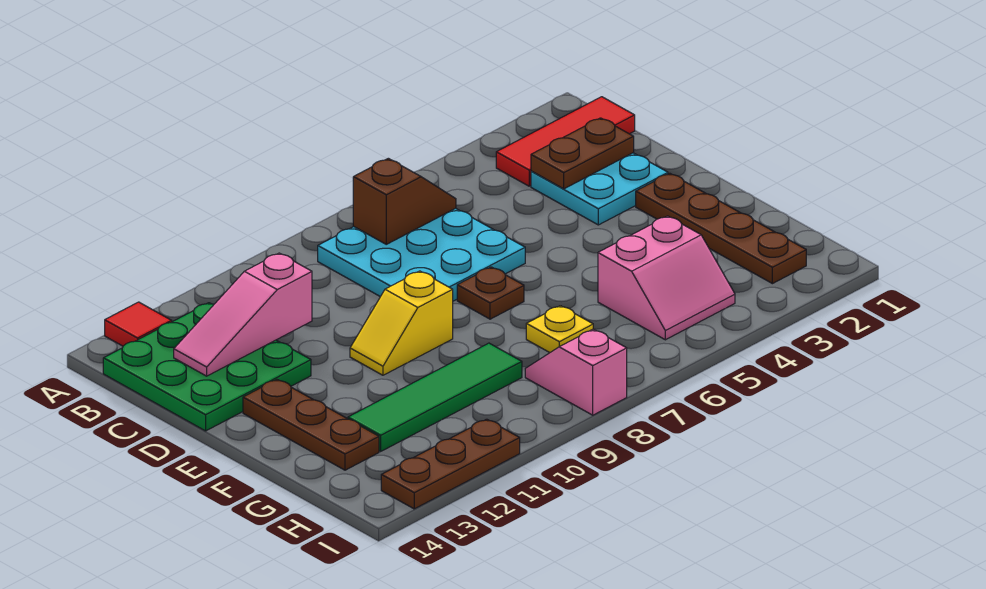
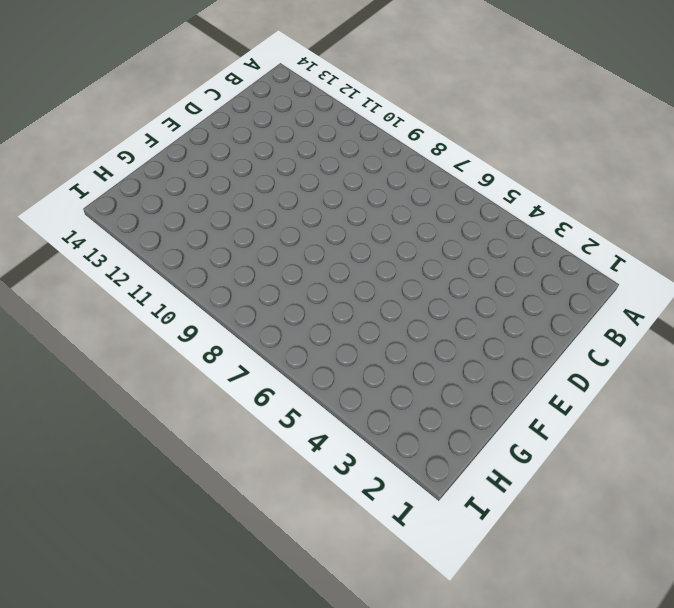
none -> red 1x1 tile [105,302,172,346]
none -> red 1x3 tile [496,97,635,186]
none -> cyan 3x3 plate [318,208,525,301]

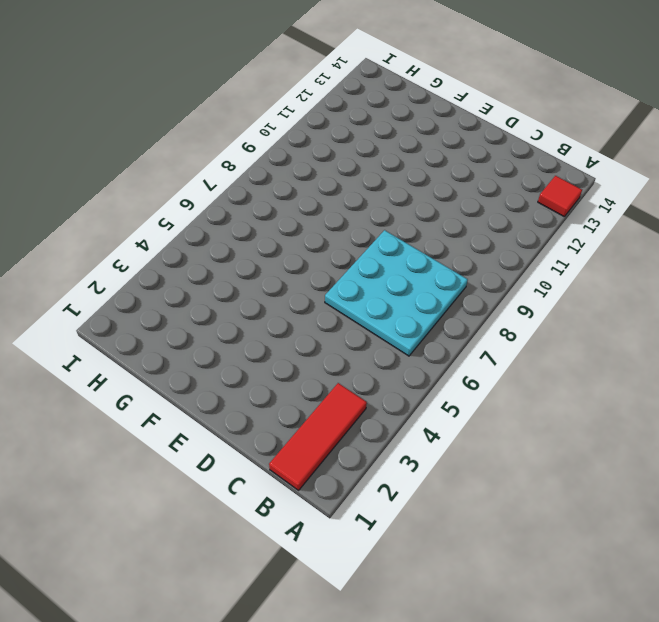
none -> green 3x3 plate [103,303,311,431]
none -> cyan 2x2 plate [531,153,668,225]
none -> brown 1x4 plate [636,173,806,284]

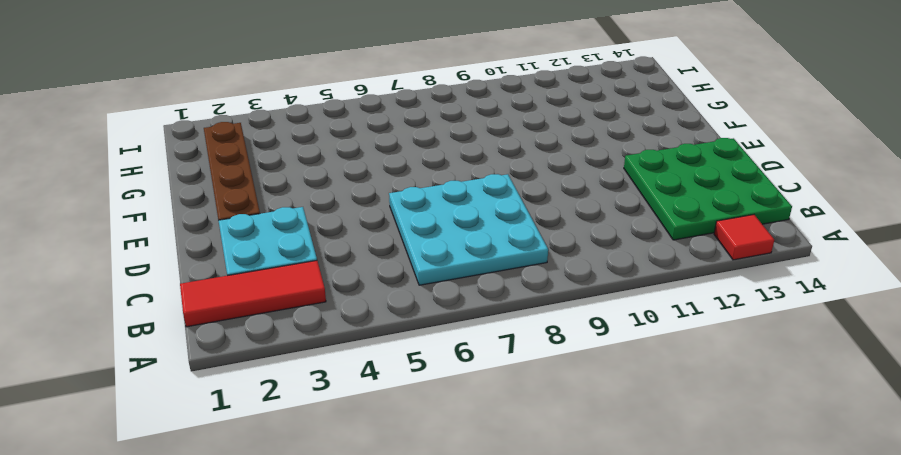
none -> brown 1x1 plate [457,267,524,319]
none -> yellow 1x2 slope [350,271,453,375]
none -> brown 1x3 plate [243,380,379,470]

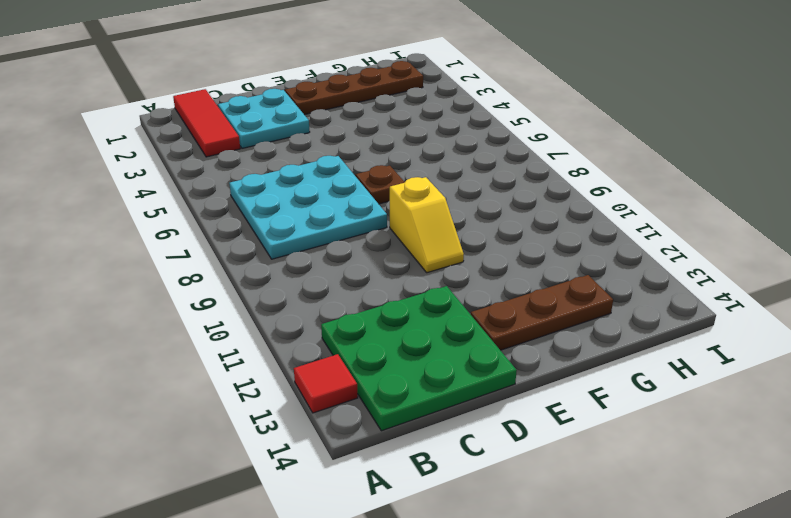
none -> pink 2x2 slope [598,216,735,340]
none -> yellow 1x1 plate [526,306,593,353]
none -> green 1x4 tile [348,343,522,451]

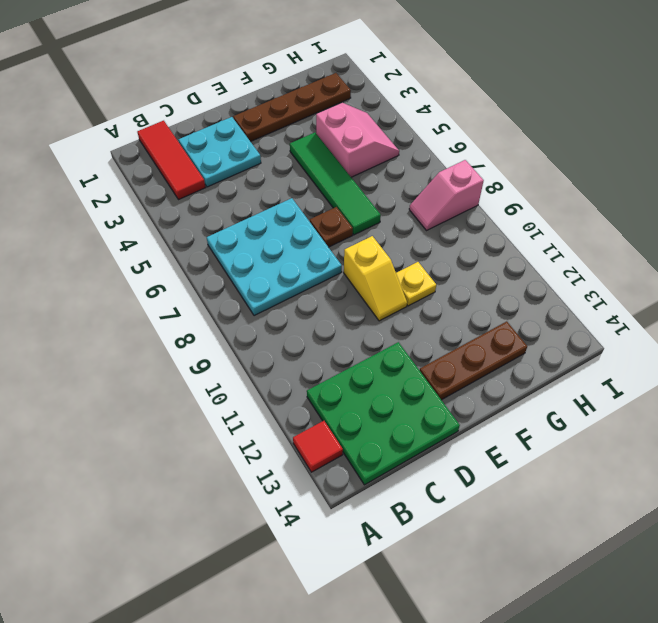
green 1x4 tile [290,133,381,235] -> green 1x4 tile moved to [348,343,522,451]
yellow 1x1 plate [396,262,436,306] -> yellow 1x1 plate moved to [526,306,593,353]
none -> brown 1x3 plate [381,419,520,509]
none -> brown 1x2 slope [353,158,456,244]
none -> brown 1x2 plate [531,118,634,189]

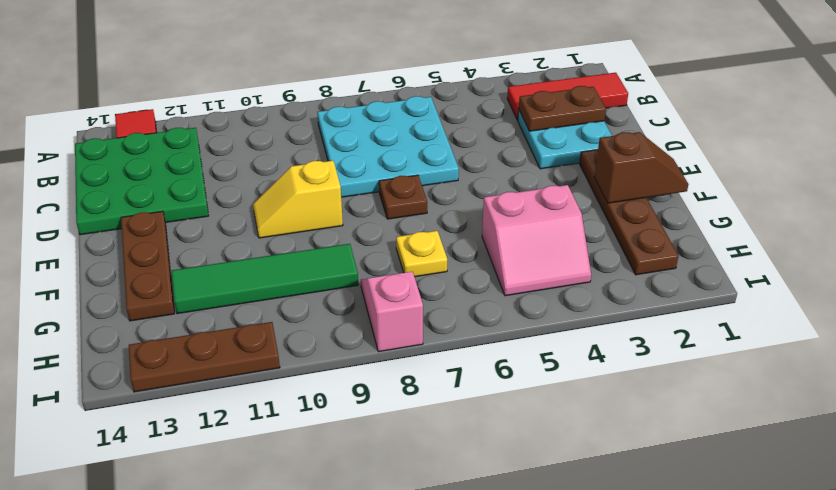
brown 1x2 slope [594,132,689,203] -> brown 1x2 slope moved to [353,158,456,244]
none -> pink 1x3 slope [174,253,312,376]

